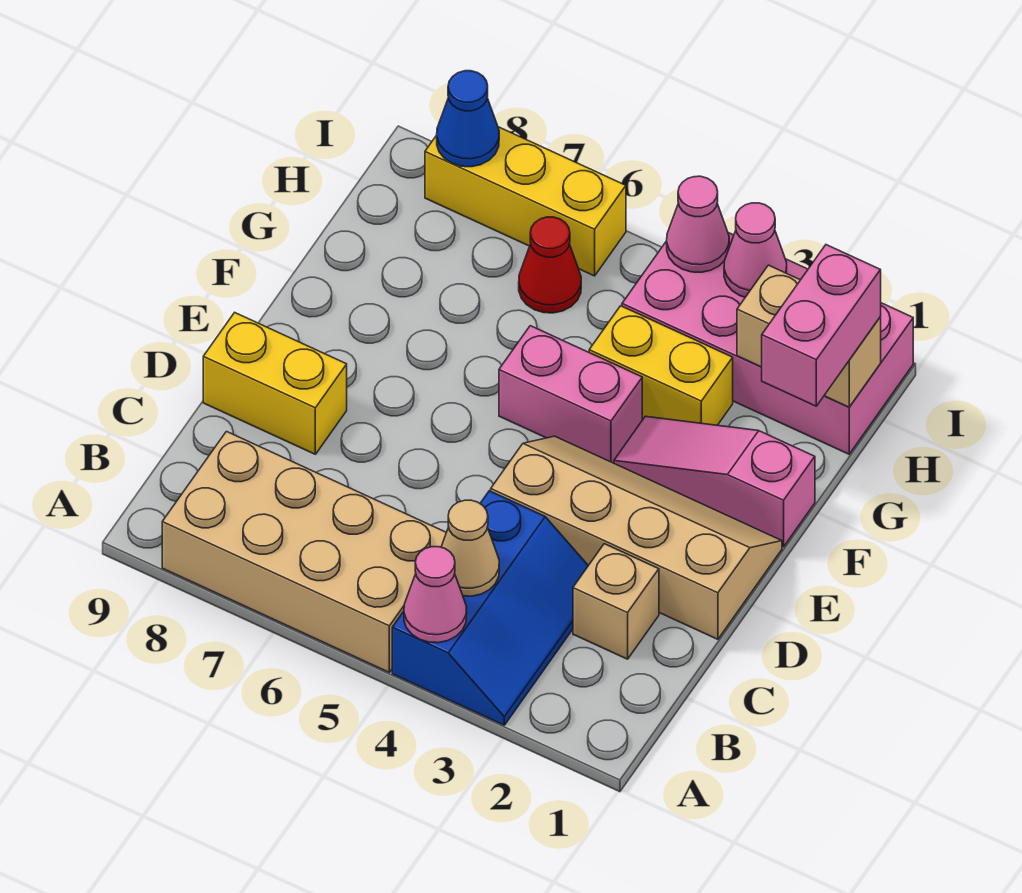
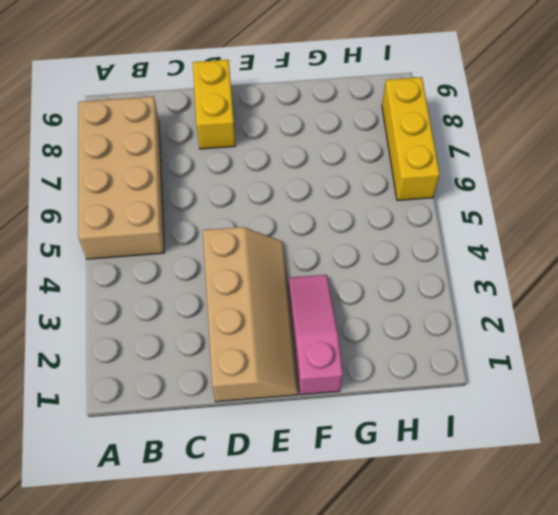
none -> blue 2x3 slope [392,491,588,725]
none -> tan 1x1 brick [573,544,659,659]
none -> pink 1x2 brick [499,326,642,463]

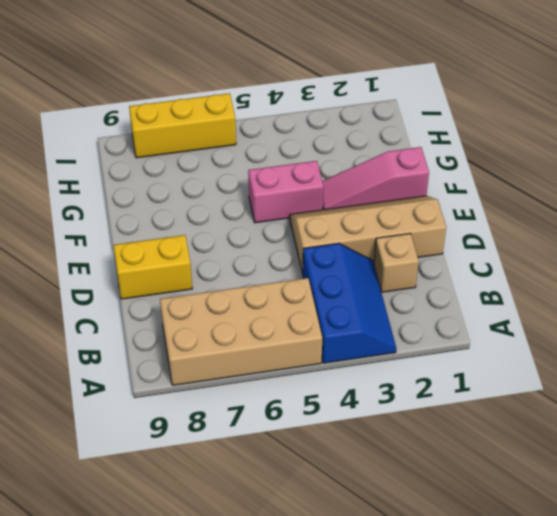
none -> yellow 1x2 brick [589,306,733,425]
none -> pink 2x4 brick [622,233,913,454]
none -> red 1x1 cone [519,217,581,313]

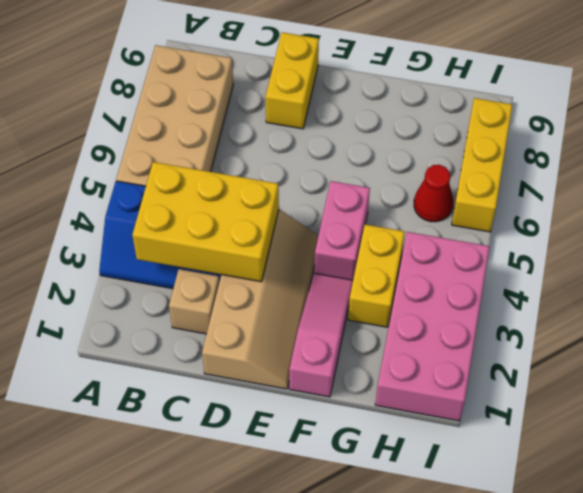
yellow 2x3 brick [132,162,279,282] -> tan 1x1 cone [441,500,499,596]
none -> pink 1x1 cone [404,547,467,643]
none -> tan 1x2 brick [737,265,881,407]
none -> pink 1x1 cone [724,203,787,297]

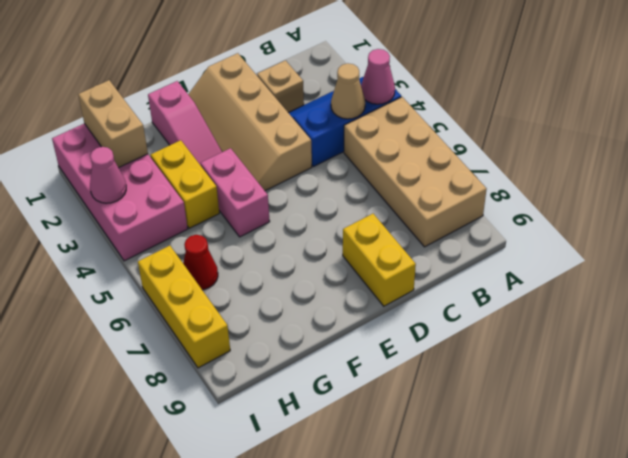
none -> pink 1x1 cone [667,176,729,272]
none -> blue 1x1 cone [437,71,499,167]
none -> pink 1x2 brick [762,245,881,406]

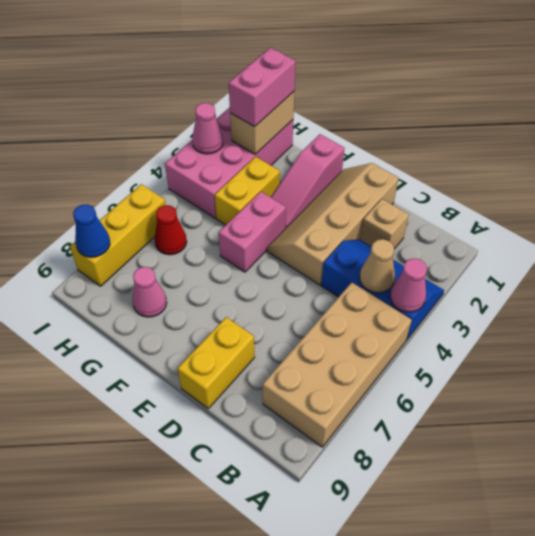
pink 1x1 cone [133,267,167,317] -> pink 1x1 cone moved to [667,176,729,272]
pink 1x2 brick [229,48,296,127] -> pink 1x2 brick turned to [762,245,881,406]

